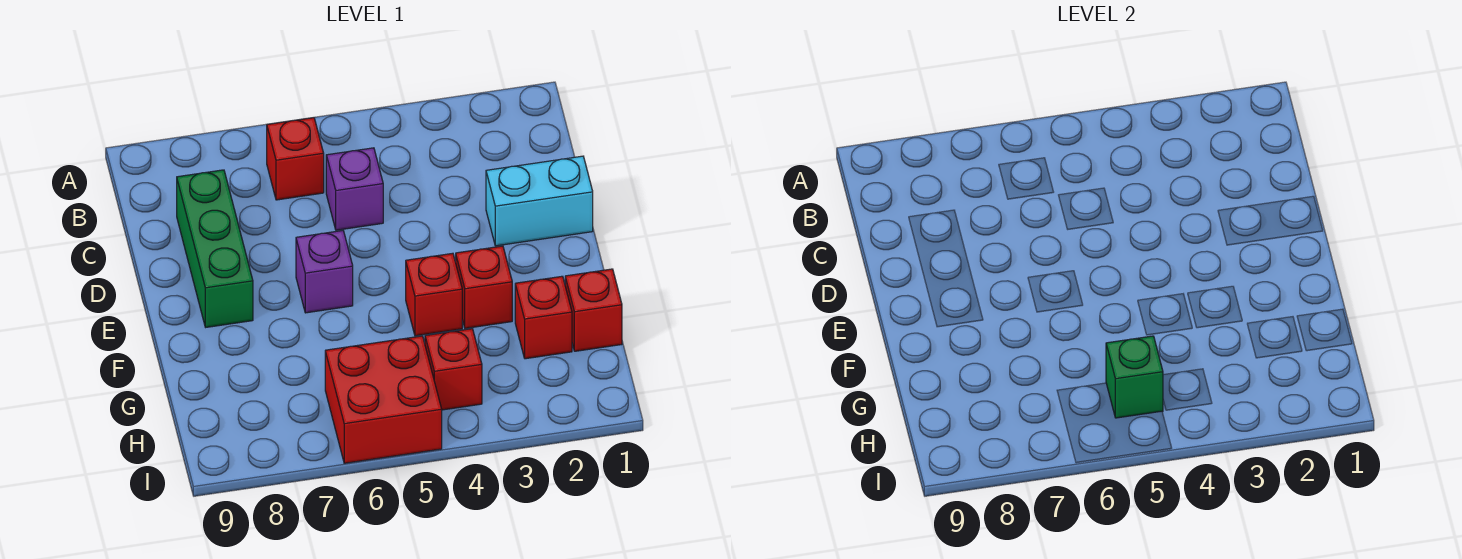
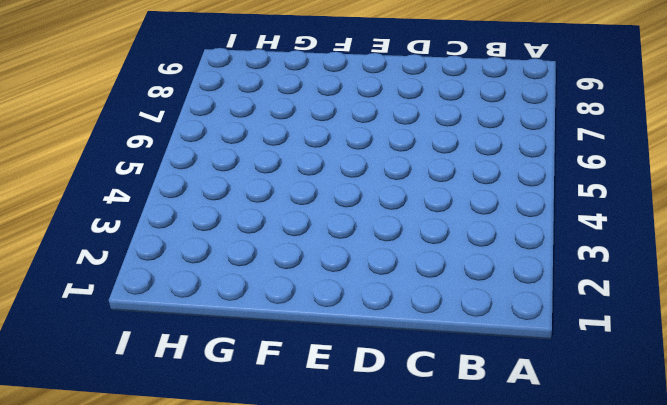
none -> red 1x1 brick [267,118,324,200]
none -> purple 1x1 brick [326,148,383,230]
none -> green 1x3 brick [177,170,253,327]

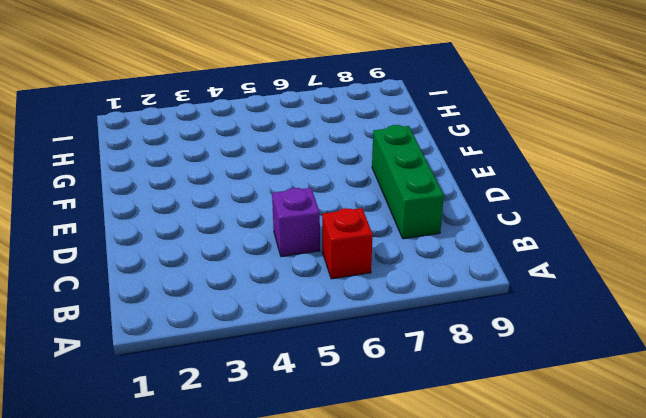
none -> cyan 1x2 brick [486,156,593,246]
none -> purple 1x1 brick [296,231,353,313]
none -> red 1x1 brick [456,246,512,328]

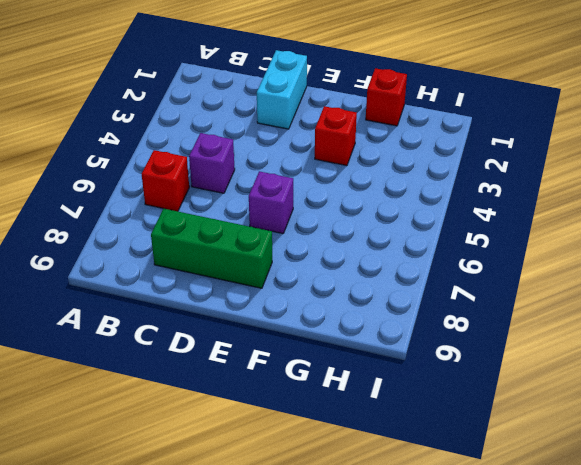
none -> red 1x1 brick [406,253,462,336]
none -> red 1x1 brick [515,276,572,359]
none -> red 1x1 brick [425,329,482,410]

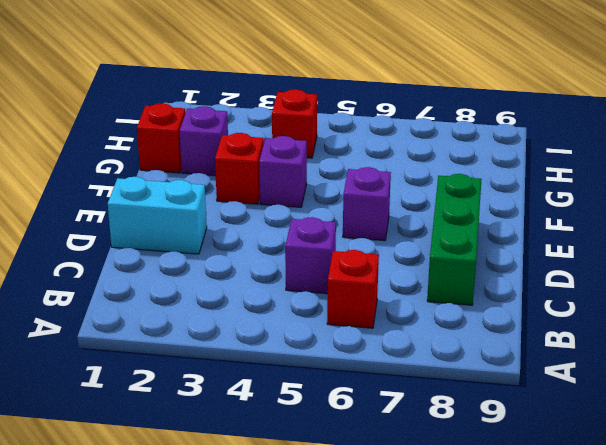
purple 1x1 brick [259,136,307,207] -> red 1x1 brick [406,253,462,336]
purple 1x1 brick [180,106,228,176] -> red 1x1 brick [515,276,572,359]
none -> red 2x2 brick [325,336,442,463]
none -> green 1x1 brick [1106,336,1163,418]

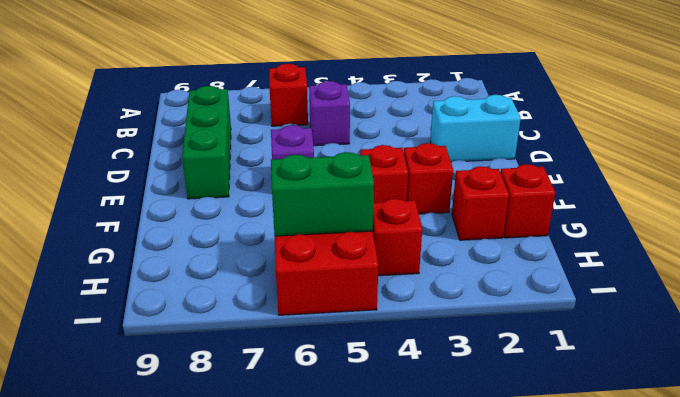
green 1x2 brick [271,152,374,236] -> green 1x1 brick [1106,336,1163,418]

